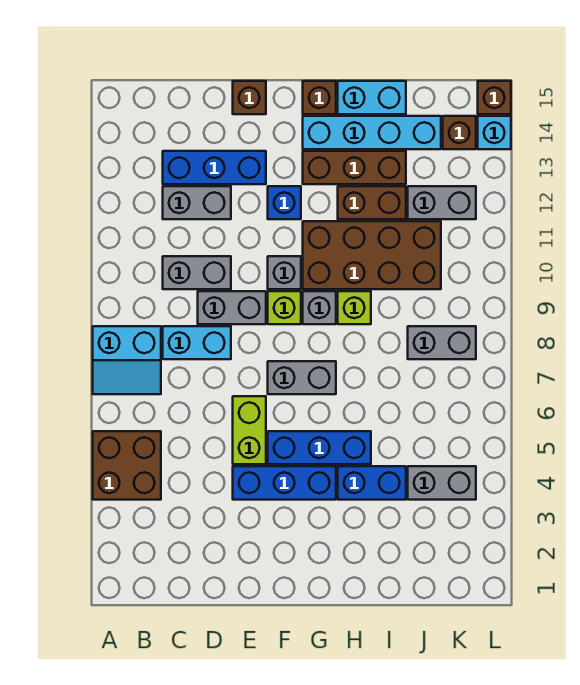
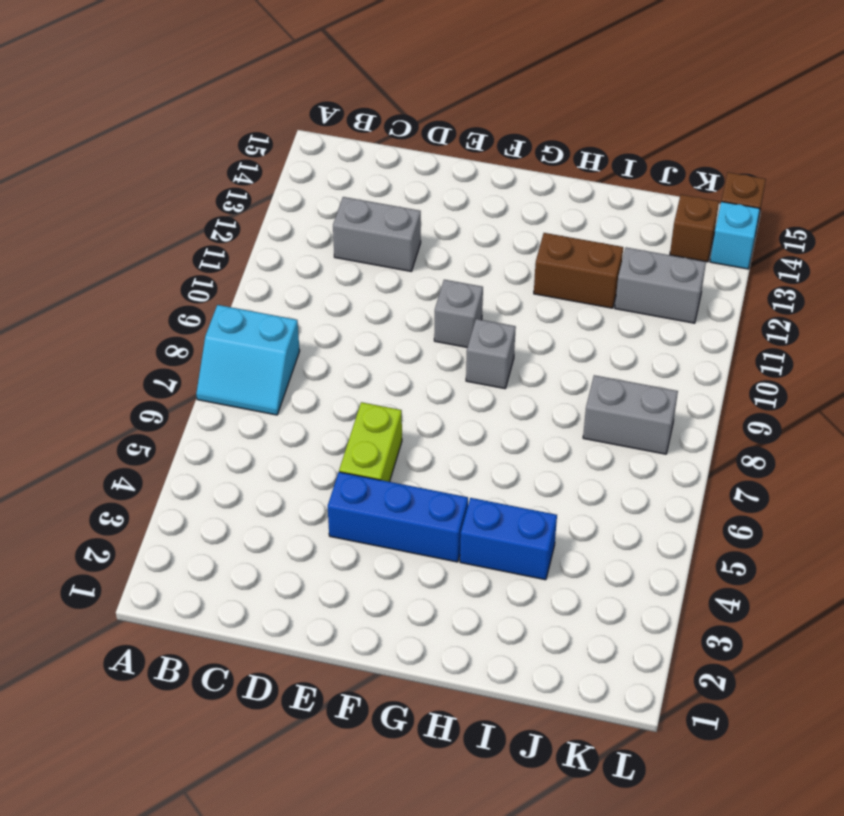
none -> brown 2x2 brick [93,431,161,500]
none -> cyan 1x2 brick [163,326,231,359]
none -> grey 1x2 brick [163,256,231,289]
none -> blue 1x3 brick [163,151,266,184]

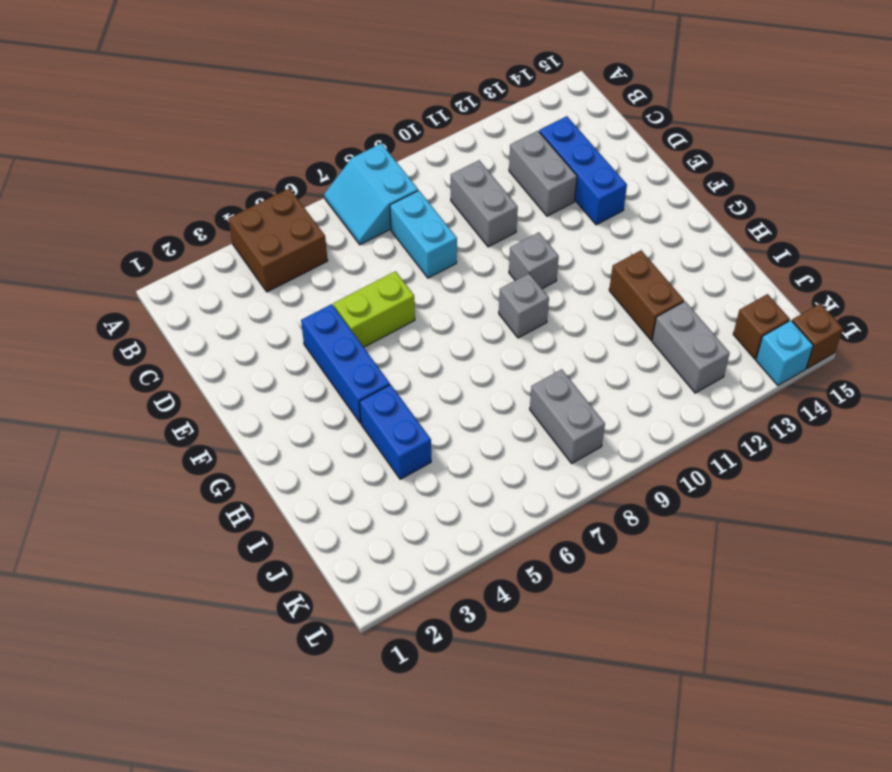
none -> grey 1x2 brick [198,291,266,324]
none -> brown 1x1 brick [233,81,266,114]
none -> blue 1x3 brick [268,431,371,464]
none -> grey 1x2 brick [268,361,336,394]

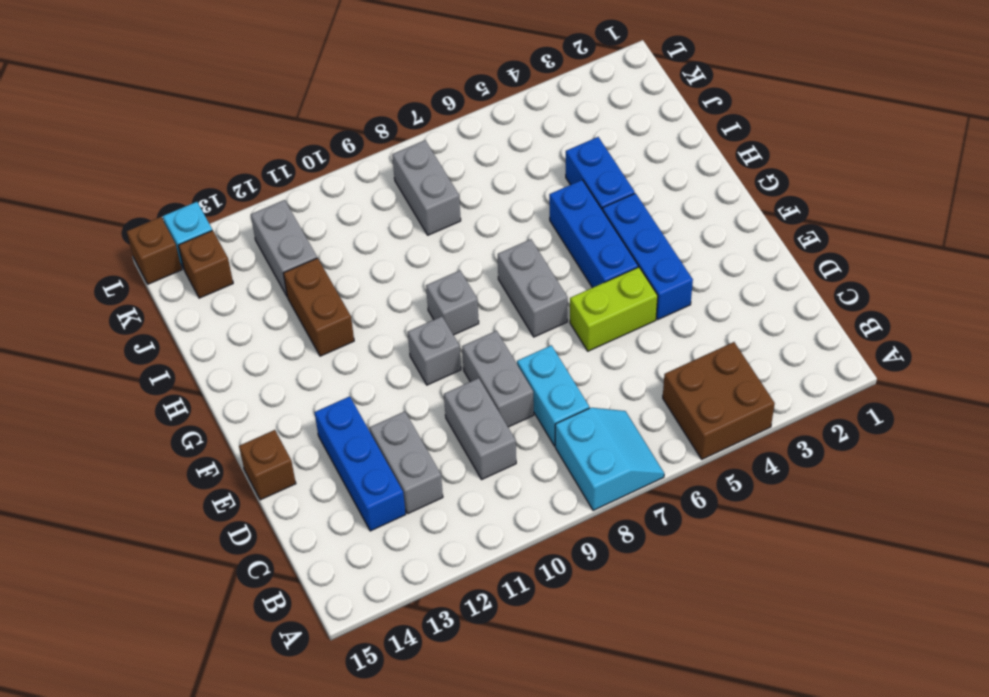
none -> lime 1x1 brick [268,291,301,324]
none -> blue 1x1 brick [268,186,301,219]
none -> brown 2x4 brick [303,221,441,289]
none -> brown 1x3 brick [303,151,406,184]

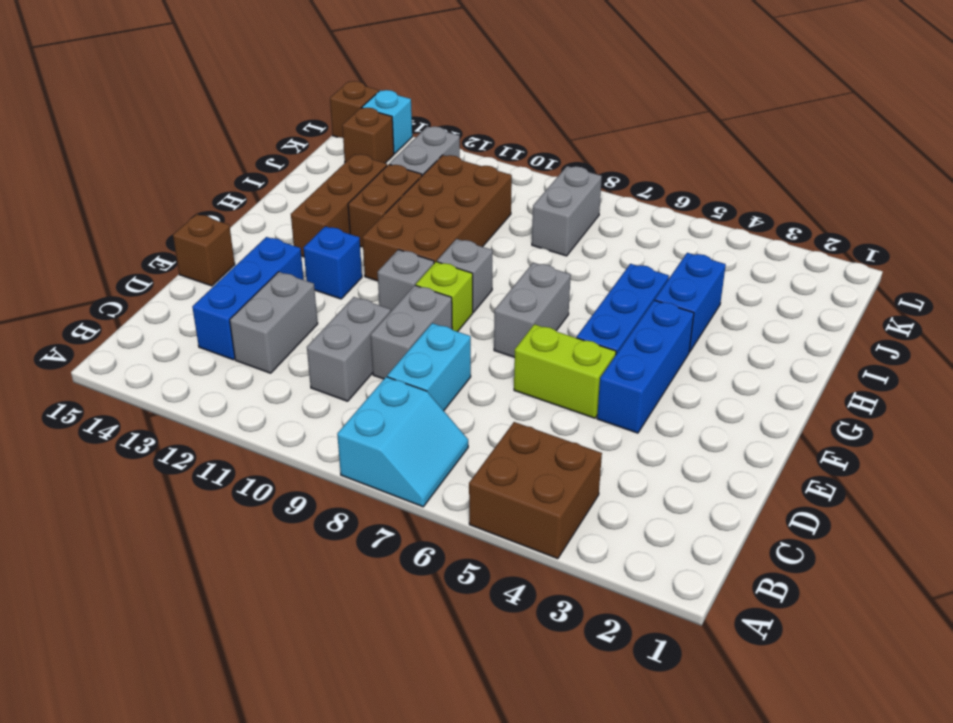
none -> cyan 1x4 brick [303,116,441,149]
none -> brown 1x1 brick [303,81,336,114]
none -> lime 1x1 brick [338,291,371,324]
none -> cyan 1x2 brick [338,81,406,114]

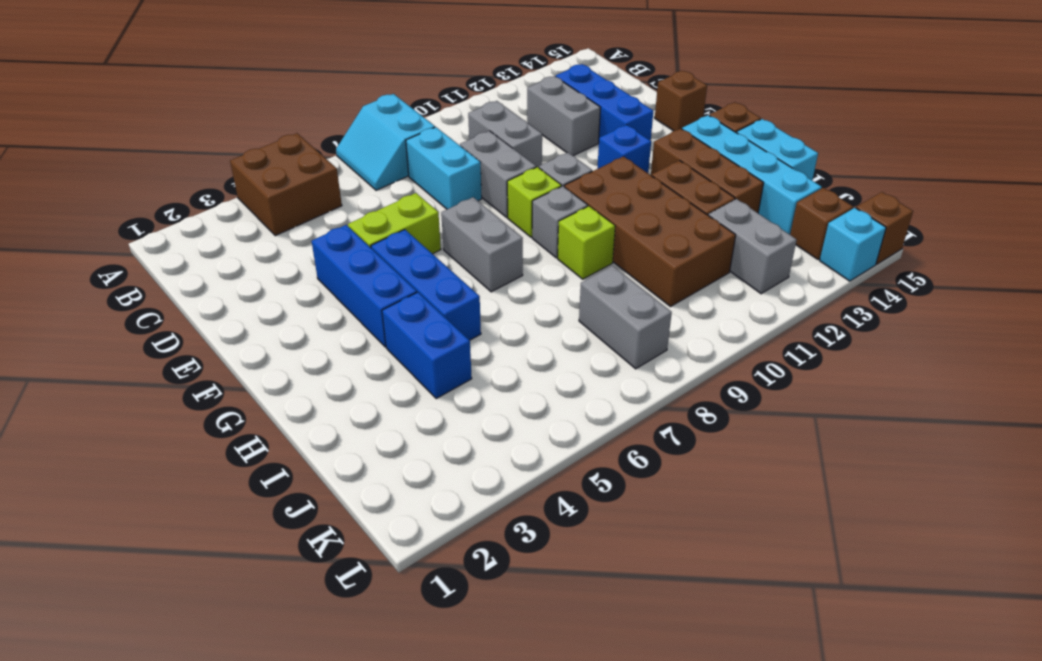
none -> grey 1x2 brick [408,466,476,500]

